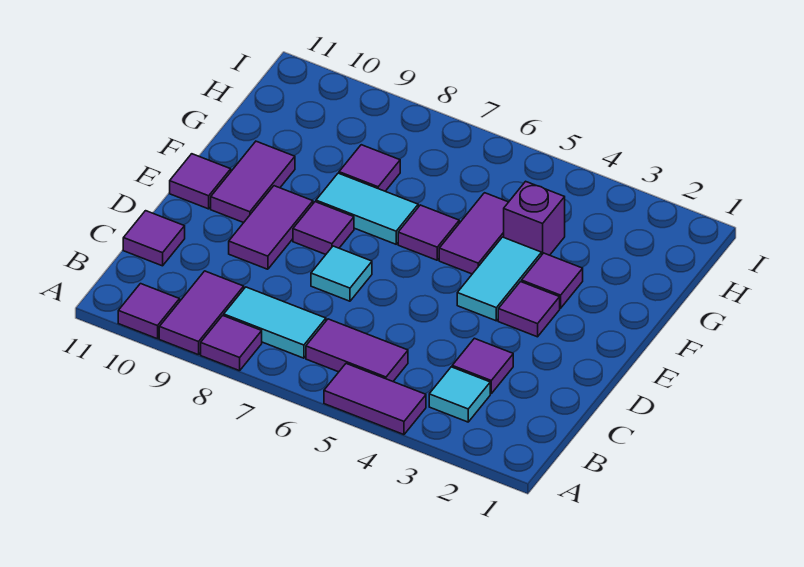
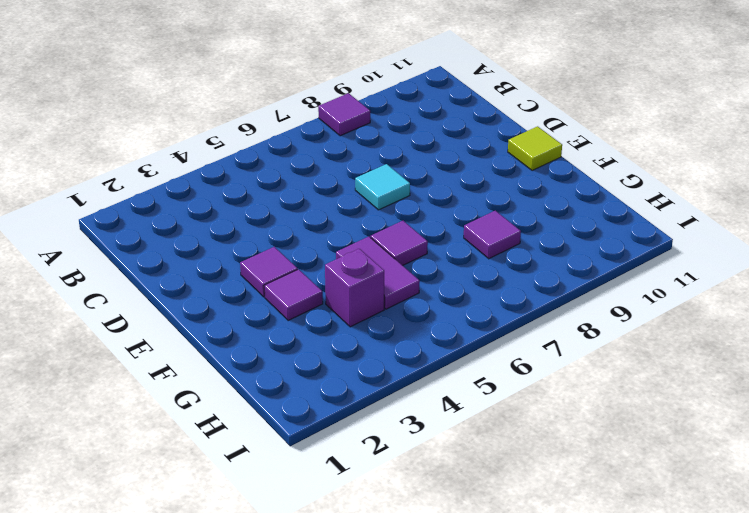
lime 1x1 tile [508,126,562,171] -> purple 1x1 tile [170,154,231,209]
none -> purple 1x2 tile [324,364,426,435]
none -> purple 1x2 tile [159,271,244,355]
none -> purple 1x1 tile [118,284,180,339]

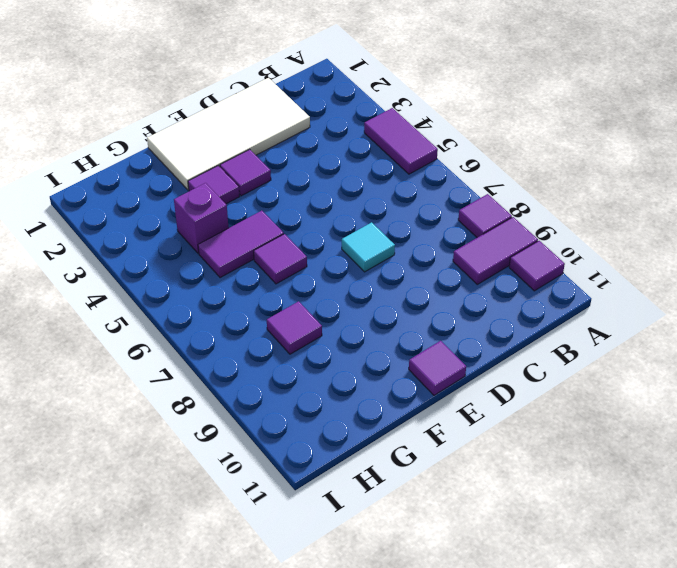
white 2x4 tile [147,78,310,190] -> none
none -> cyan 1x1 tile [429,367,490,422]
none -> purple 1x2 tile [306,319,408,381]
none -> cyan 1x2 tile [224,287,326,358]

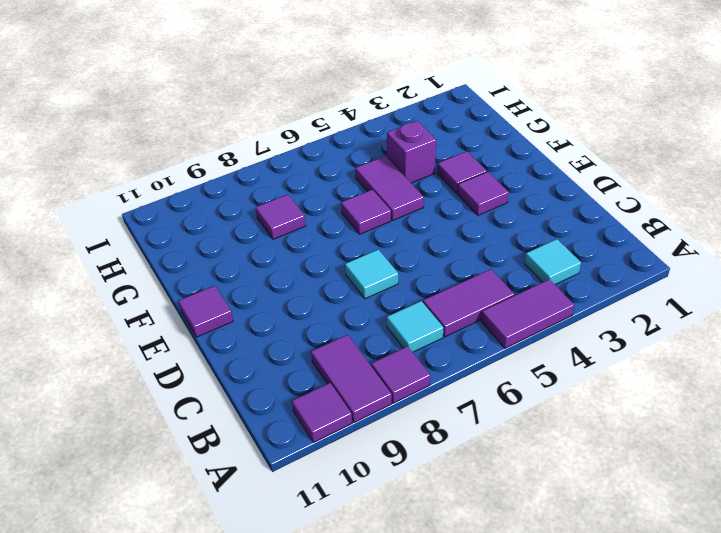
cyan 1x1 tile [387,301,443,352] -> cyan 1x2 tile [224,287,326,358]
none -> purple 1x1 tile [452,338,513,393]
none -> purple 1x1 tile [123,211,185,266]
none -> purple 1x2 tile [229,186,313,269]

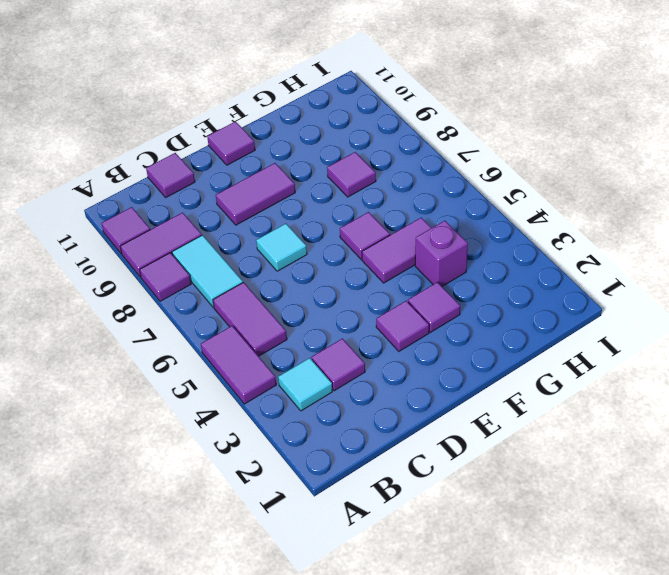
none -> cyan 1x2 tile [457,237,542,321]
none -> purple 1x1 tile [293,202,354,254]
none -> purple 1x2 tile [211,141,295,223]

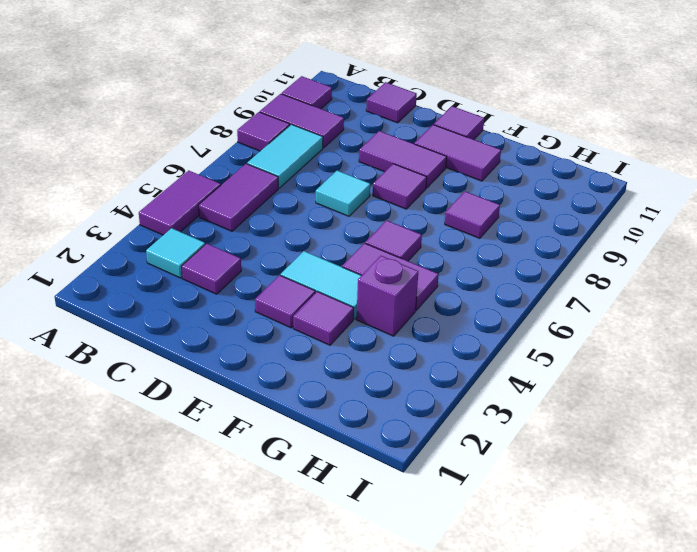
none -> cyan 1x2 tile [316,173,418,244]

